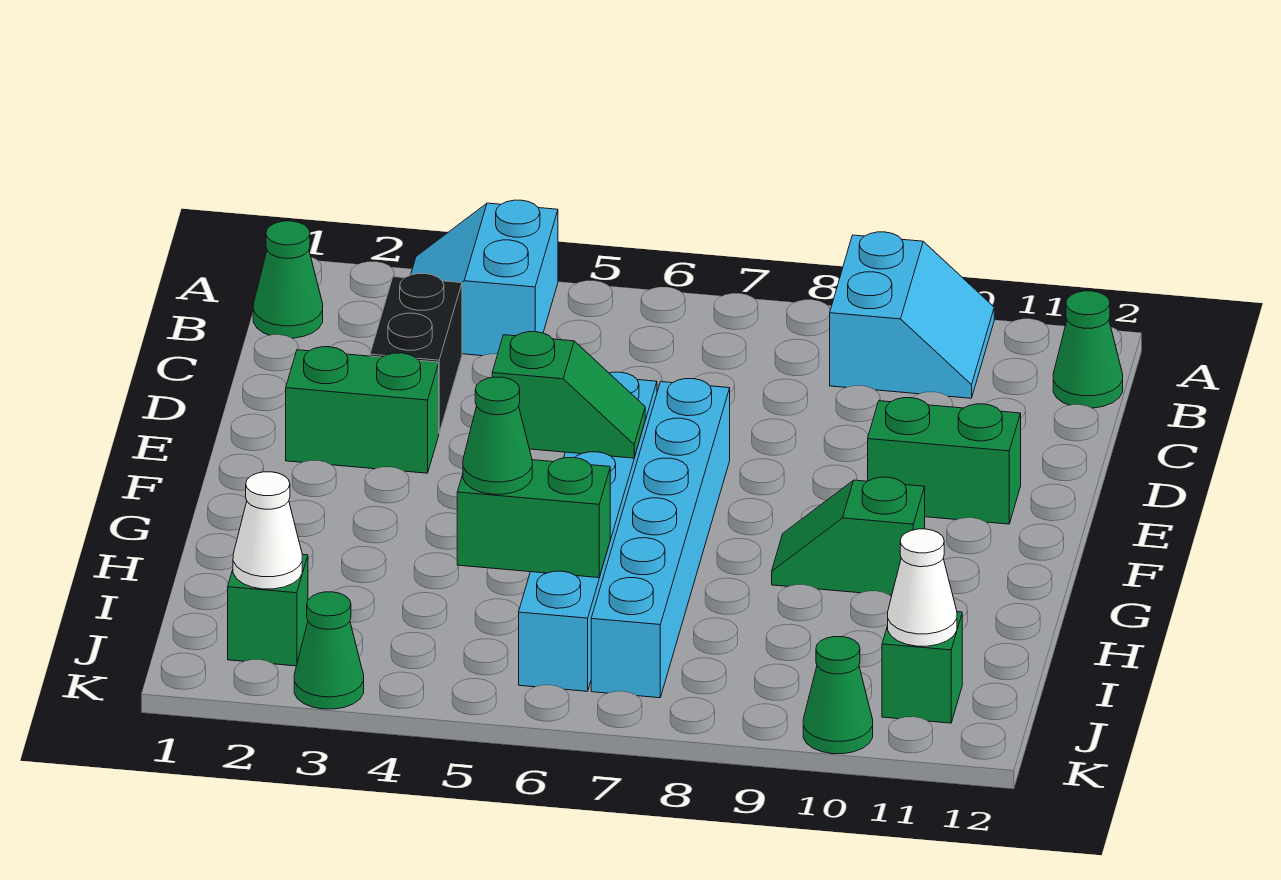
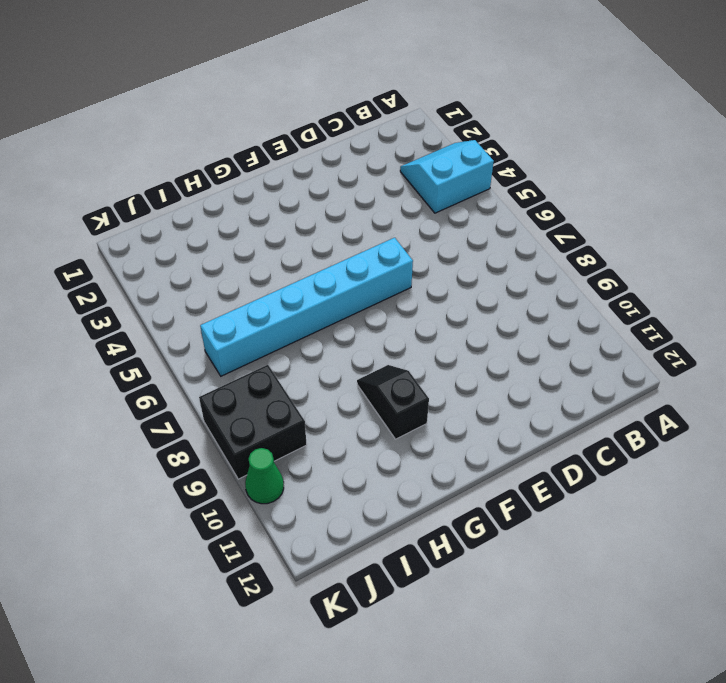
black 1x2 slope [357,365,429,439] -> green 1x2 slope [772,477,925,596]
black 2x2 brick [199,365,307,479] -> none
none -> cyan 2x2 slope [830,232,994,398]
none -> green 1x1 cone [253,221,323,338]
none -> green 1x1 cone [1053,291,1123,408]

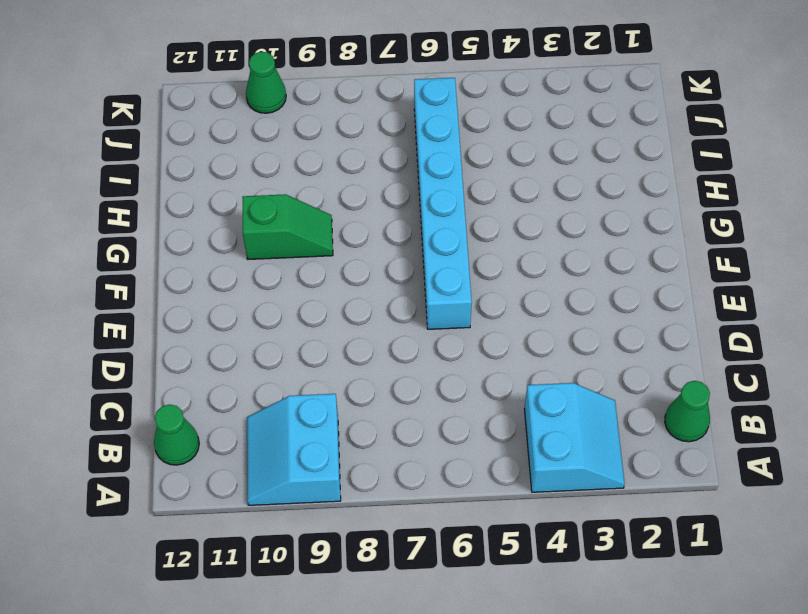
none -> black 1x2 brick [370,274,462,433]
none -> green 1x2 brick [286,347,439,473]
none -> cyan 1x6 brick [591,379,730,698]

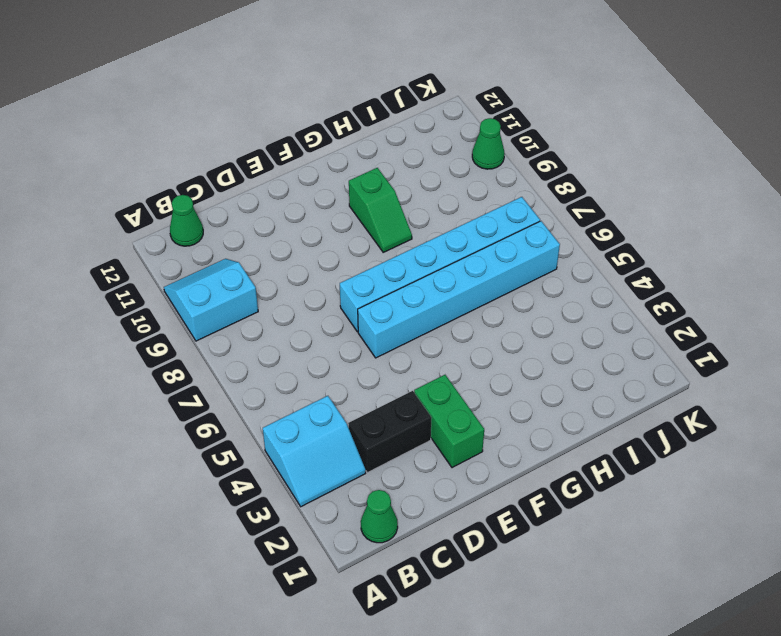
none -> green 1x2 brick [868,398,1021,524]
none -> green 1x1 brick [228,554,308,666]
none -> green 1x1 brick [882,612,962,723]

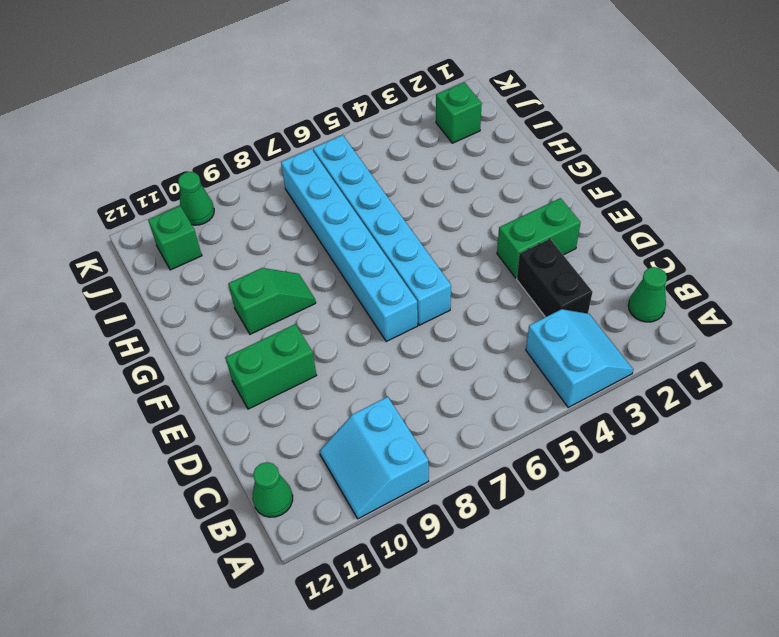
none -> green 1x1 cone [294,592,364,709]
none -> green 1x2 slope [492,332,645,458]
none -> green 1x2 brick [457,457,610,578]

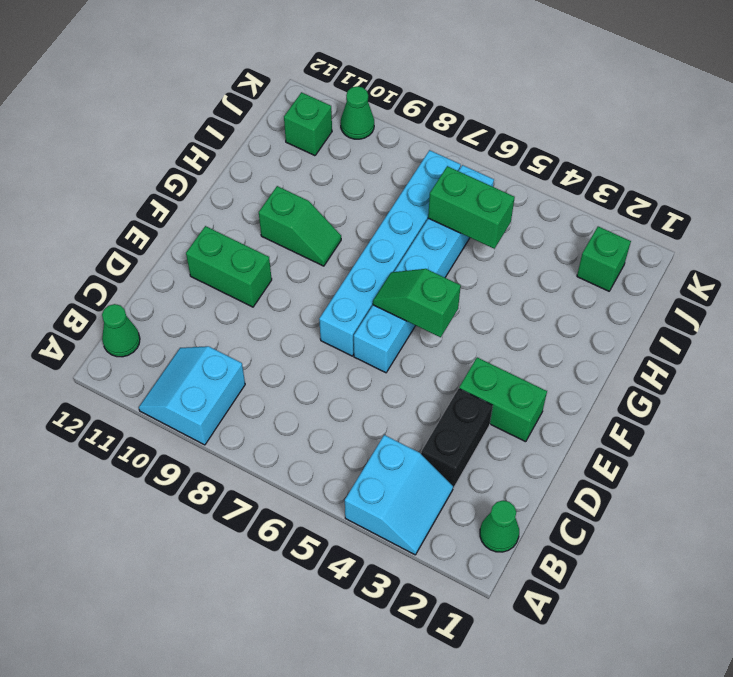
none -> green 1x1 cone [294,592,364,709]
none -> white 1x1 cone [233,472,302,589]
none -> white 1x1 cone [888,529,957,646]

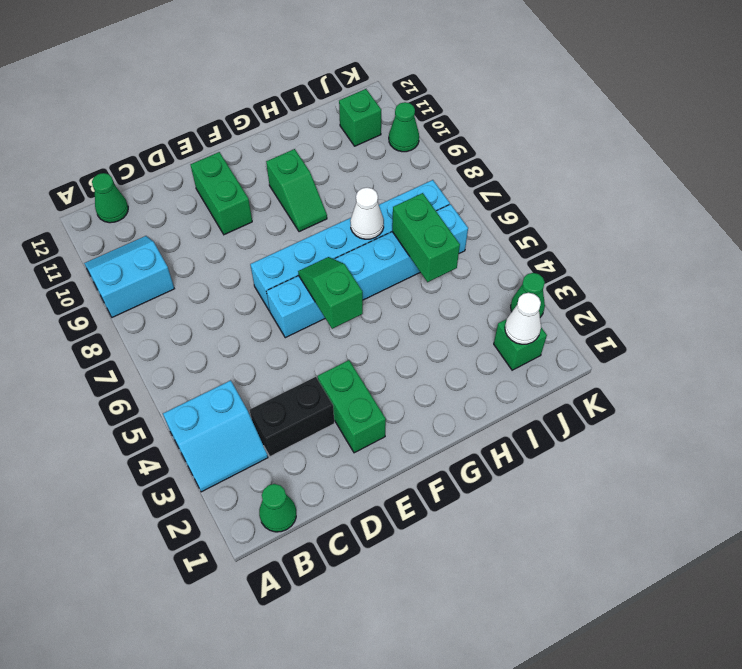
white 1x1 cone [350,187,384,239] -> white 1x1 cone moved to [888,529,957,646]
none -> green 1x1 cone [463,377,532,494]

